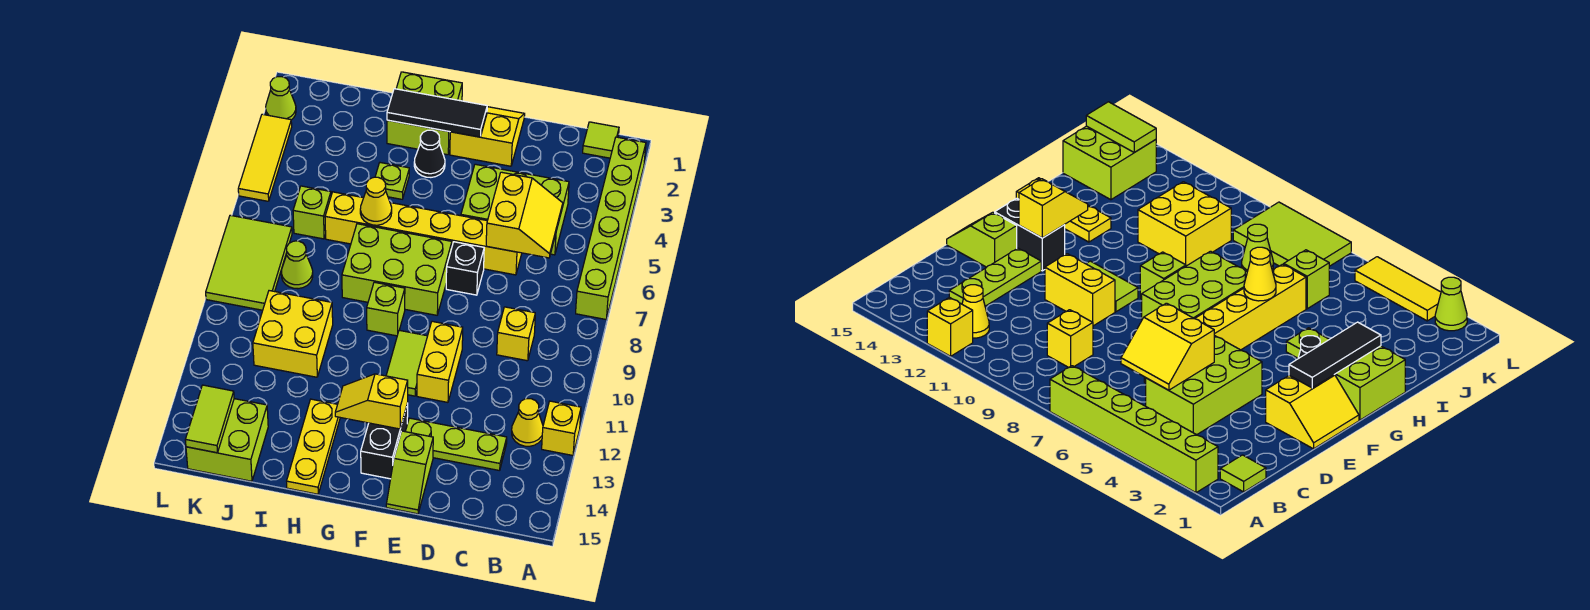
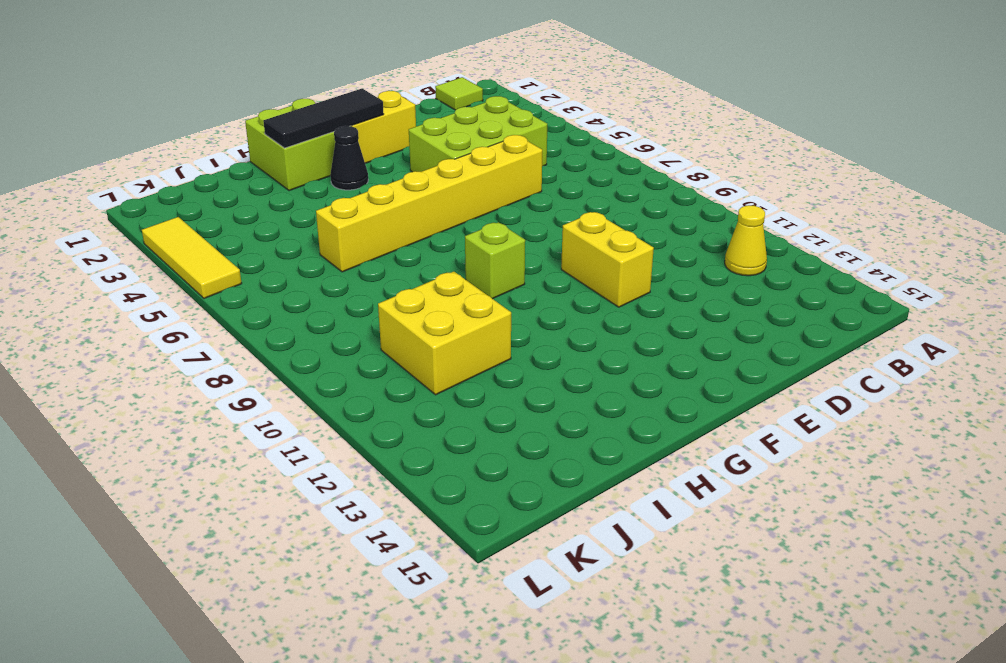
none -> lime 1x6 brick [576,137,646,319]
none -> yellow 1x1 brick [542,401,581,455]
none -> yellow 1x1 brick [497,307,535,361]
none -> lime 1x3 plate [405,418,507,471]

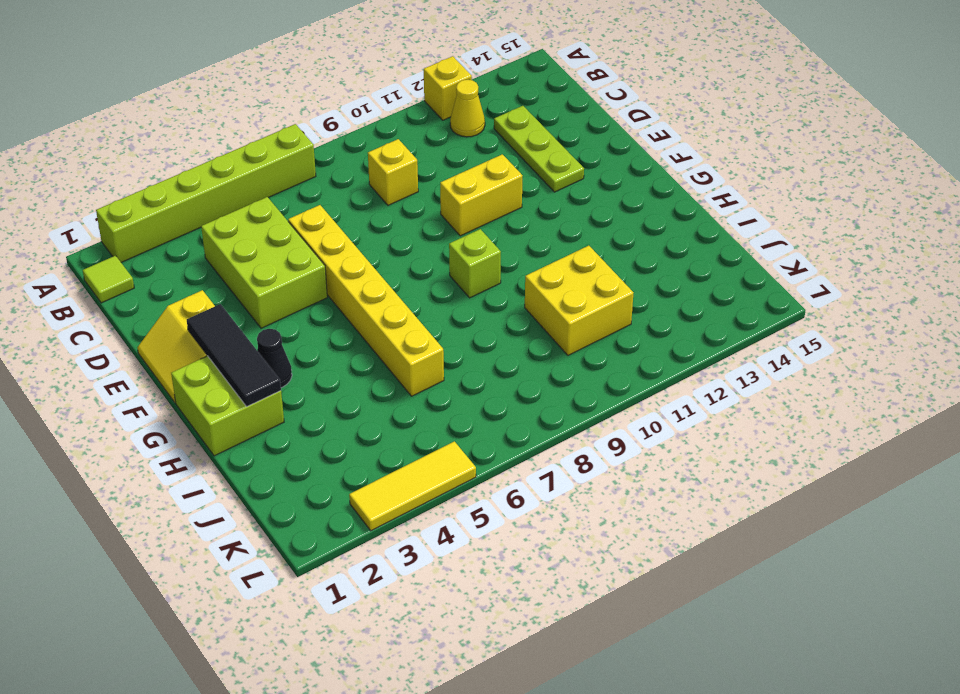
none -> black 1x1 brick [446,242,484,295]
none -> lime 1x2 slope [386,431,433,514]
none -> lime 2x3 brick [342,224,452,315]
none -> lime 1x2 tile [386,330,427,396]

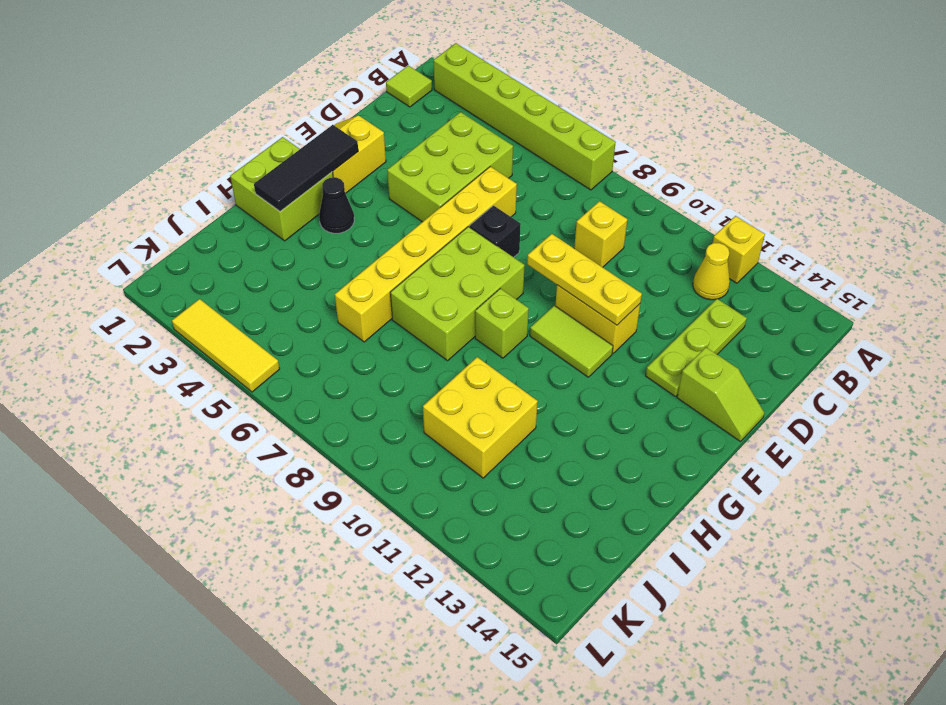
yellow 1x3 plate [527,234,642,325] -> yellow 1x3 plate moved to [287,399,340,494]
none -> black 1x2 brick [361,403,408,479]
none -> lime 1x1 plate [375,163,409,199]
none -> lime 1x1 brick [293,186,331,239]
none -> lime 1x1 cone [281,241,313,289]

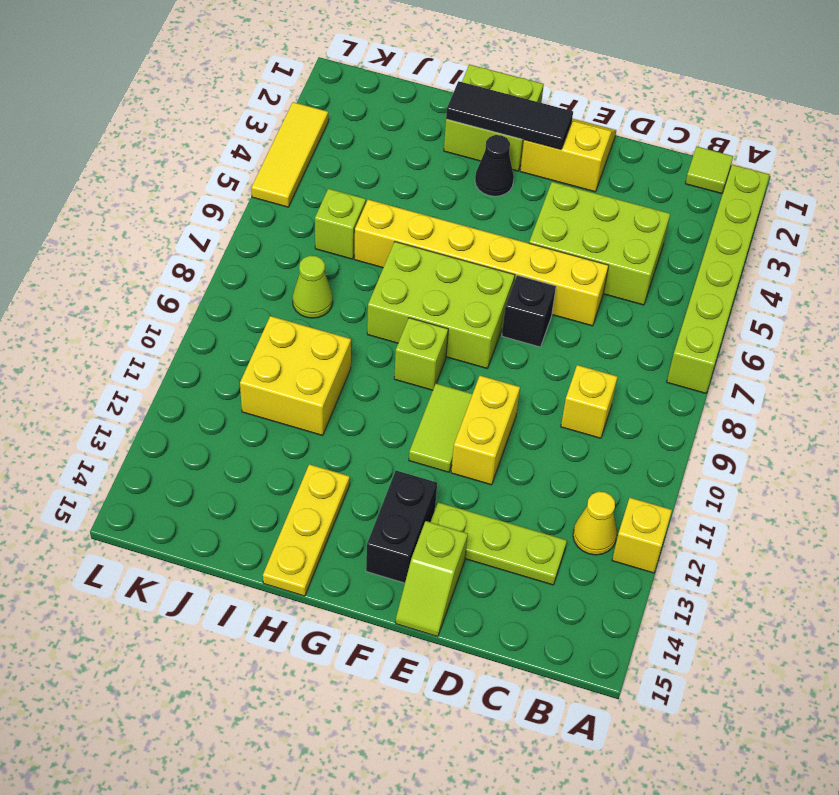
none -> lime 1x1 plate [375,163,409,199]
none -> lime 2x2 brick [186,399,268,481]
none -> lime 2x3 tile [206,215,292,310]
none -> lime 1x1 cone [266,77,296,120]

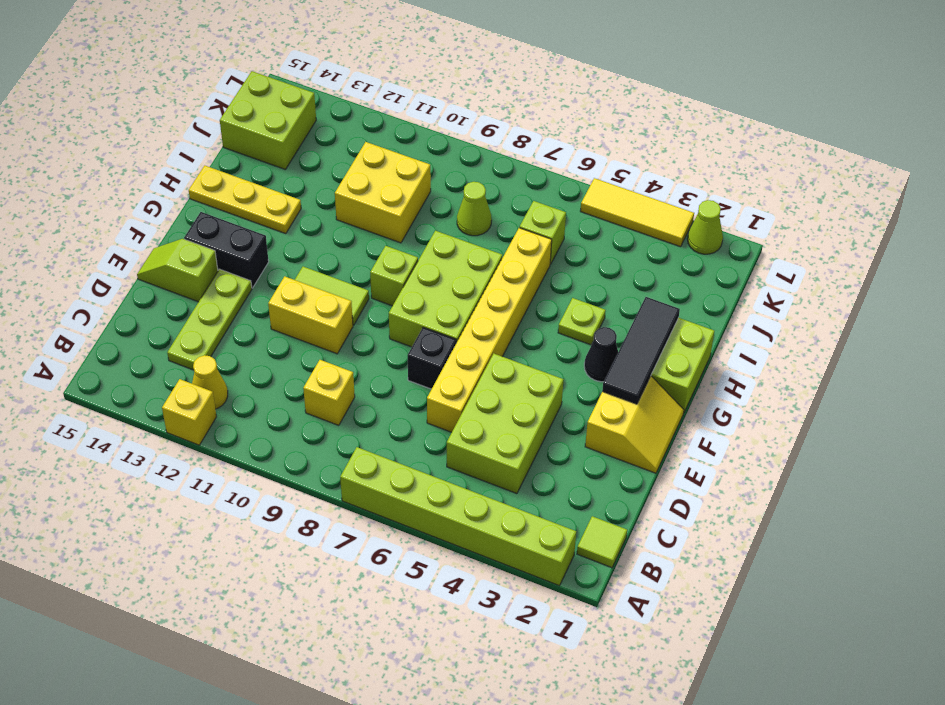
none -> lime 2x3 tile [206,215,292,310]
none -> yellow 2x2 slope [486,172,563,258]
none -> yellow 1x2 slope [335,374,408,429]
none -> yellow 1x1 cone [360,177,392,225]

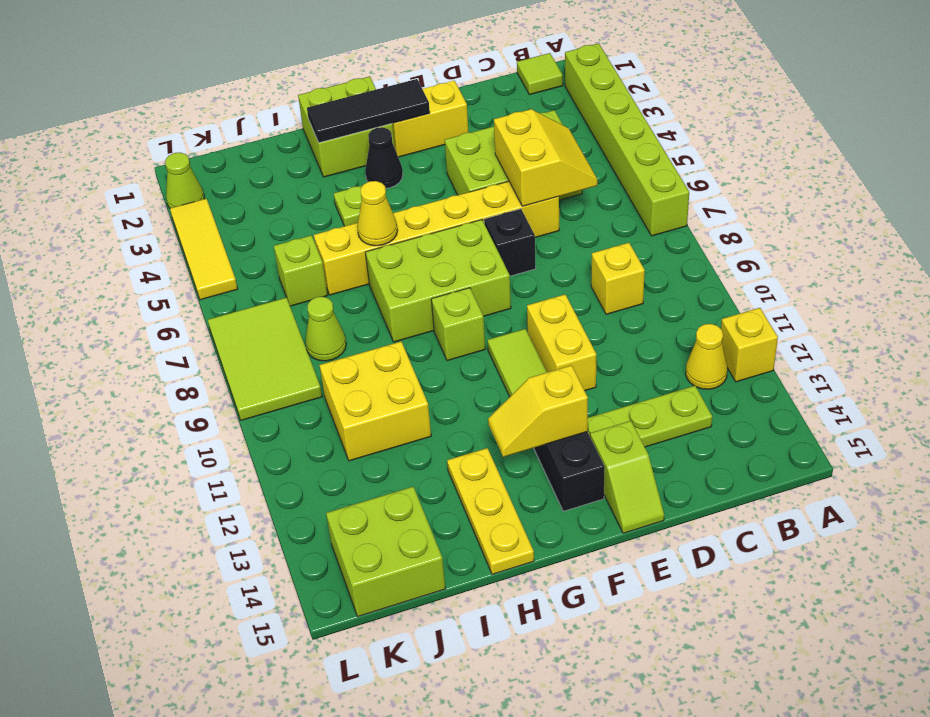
none -> lime 1x2 tile [185,385,234,453]

